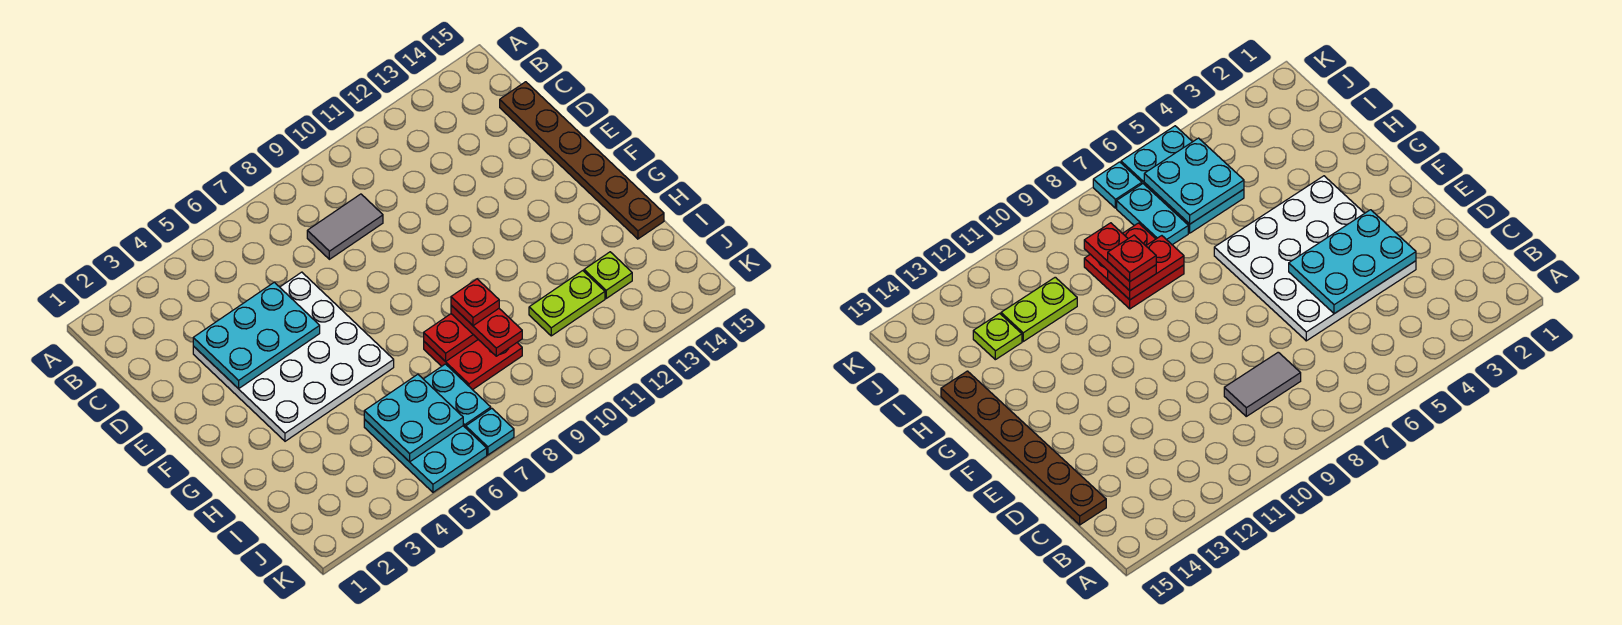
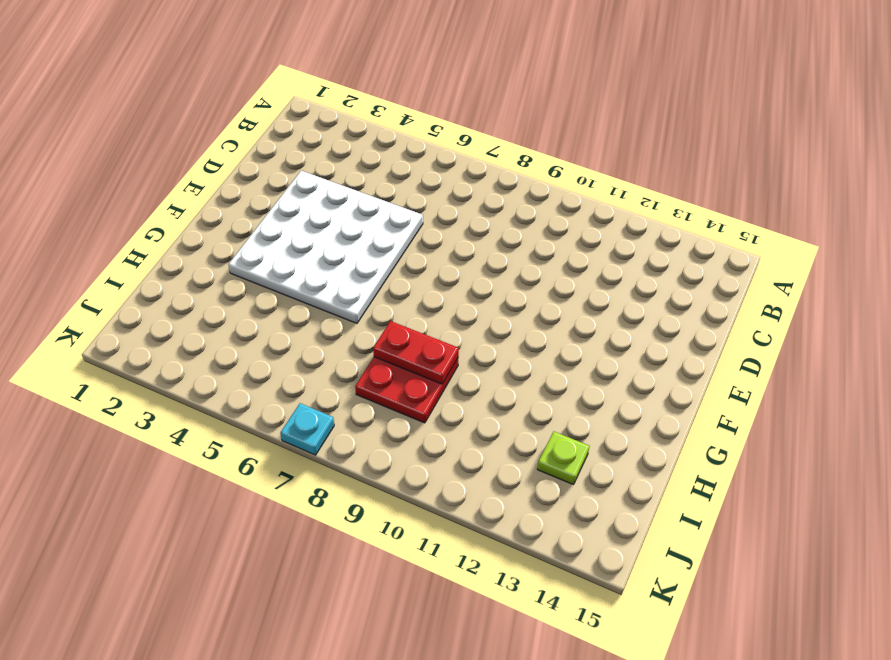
none -> grey 1x2 tile [307,194,383,259]
none -> brown 1x6 plate [500,82,664,239]
none -> cyan 2x3 plate [364,419,487,492]

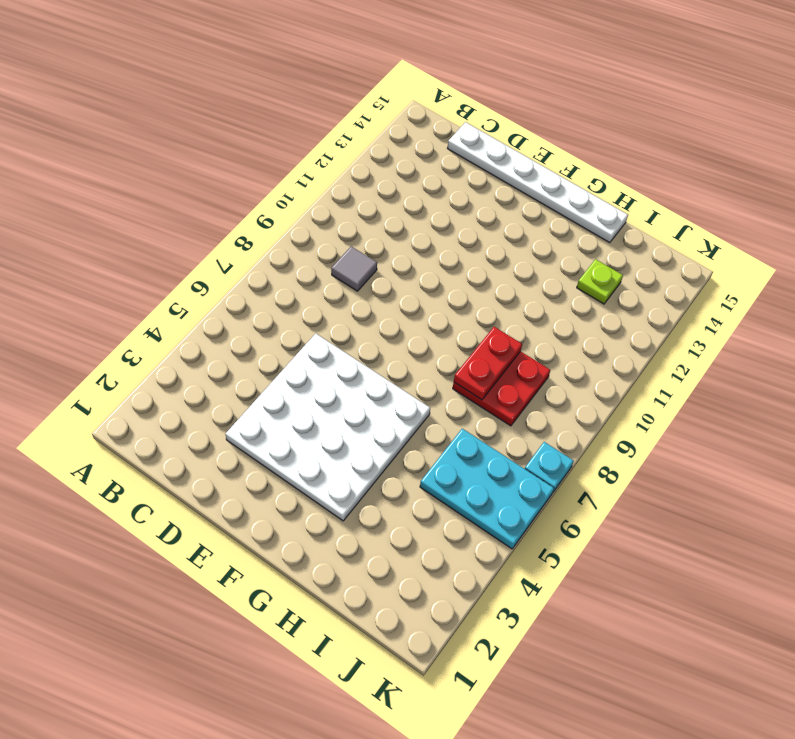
grey 1x1 tile [331,246,377,291] -> grey 1x2 tile [307,194,383,259]
white 1x6 plate [447,122,628,243] -> brown 1x6 plate [500,82,664,239]
none -> cyan 1x2 plate [424,364,491,428]
none -> lime 1x2 plate [529,271,605,336]
none -> cyan 2x3 plate [193,282,320,389]

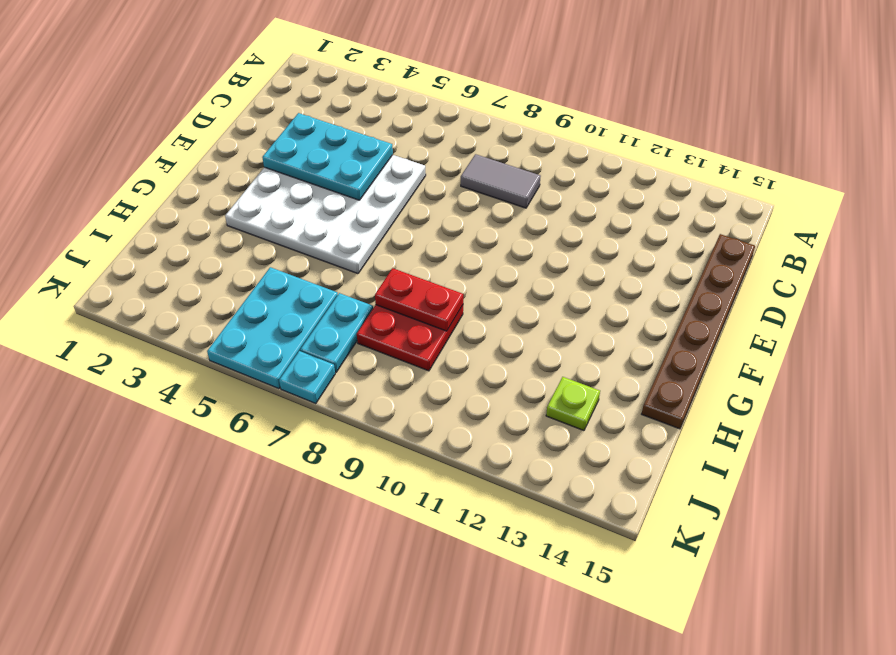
none -> lime 1x2 plate [529,271,605,336]
none -> cyan 2x2 plate [364,374,463,462]
none -> red 1x2 plate [451,305,522,356]

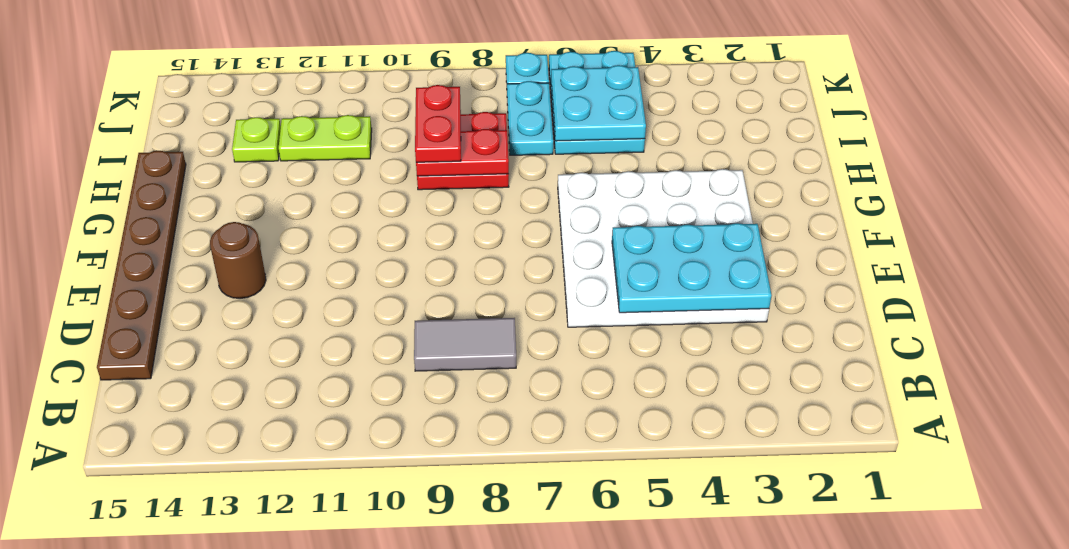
brown 1x1 round brick [210,222,266,299] -> none
none -> red 1x1 plate [451,279,499,326]

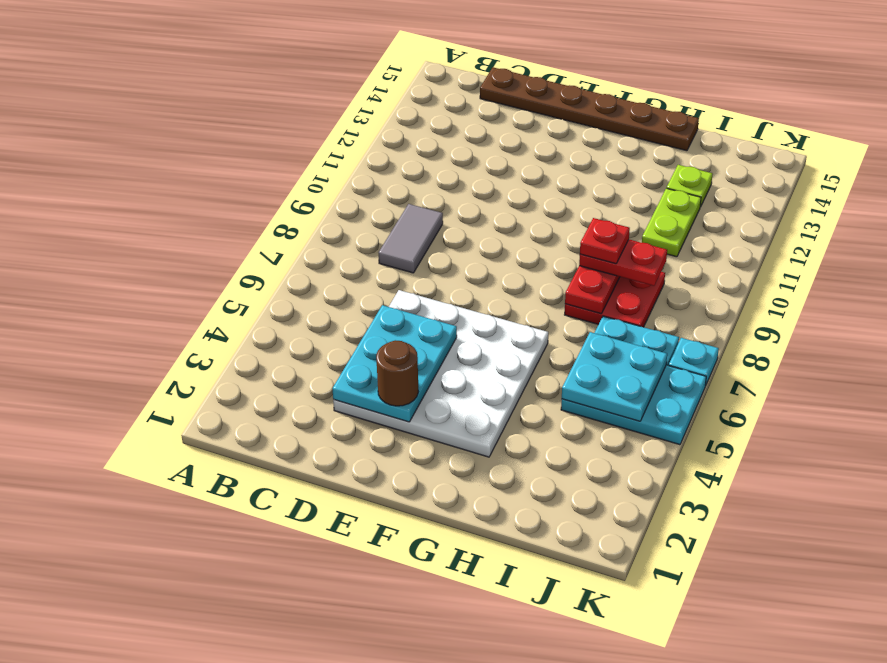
brown 1x1 round brick [376,340,418,406] -> none

